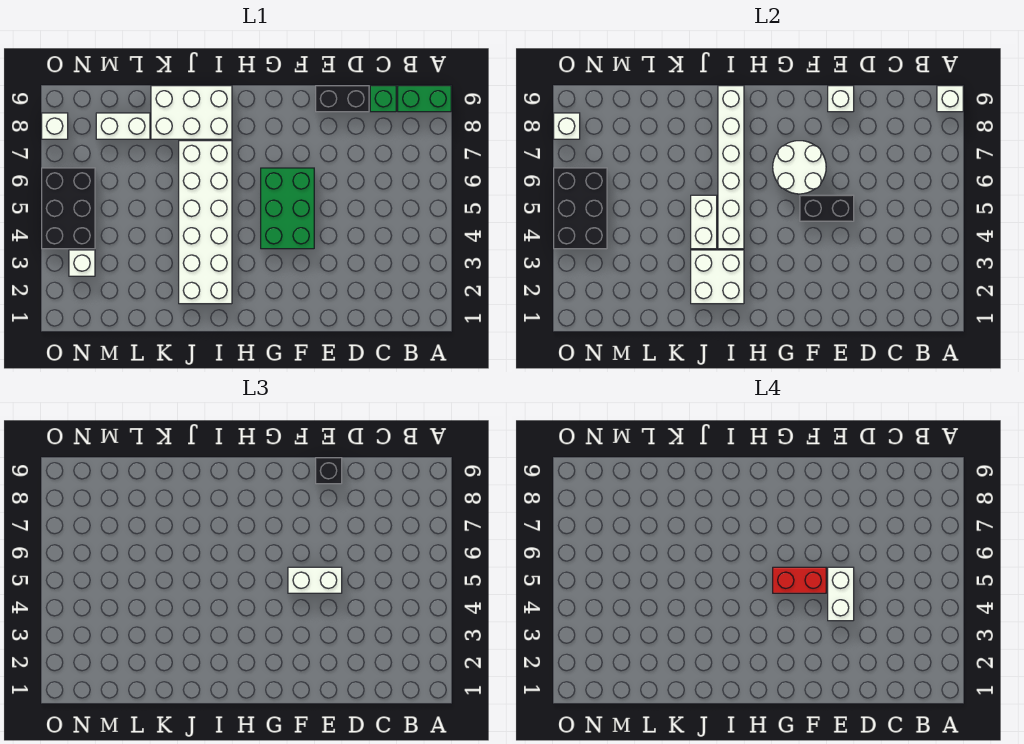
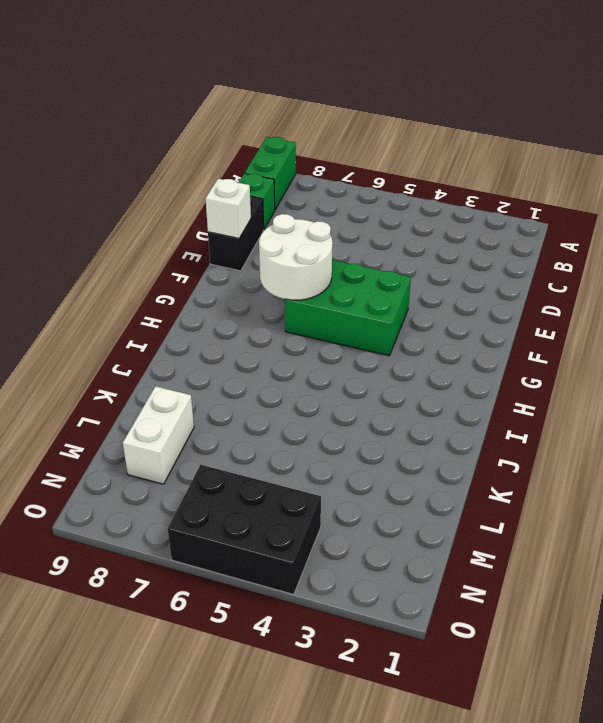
none -> white 2x6 brick [179,141,232,304]
none -> white 2x3 brick [151,86,232,139]
none -> white 1x1 brick [69,250,95,276]

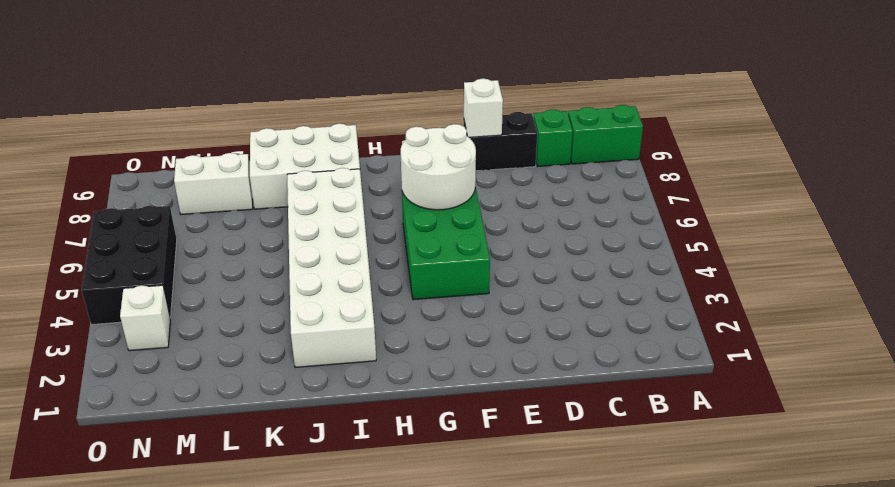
none -> white 1x1 brick [42,113,68,139]
none -> white 1x1 brick [937,86,963,112]
none -> black 1x2 brick [800,195,854,221]

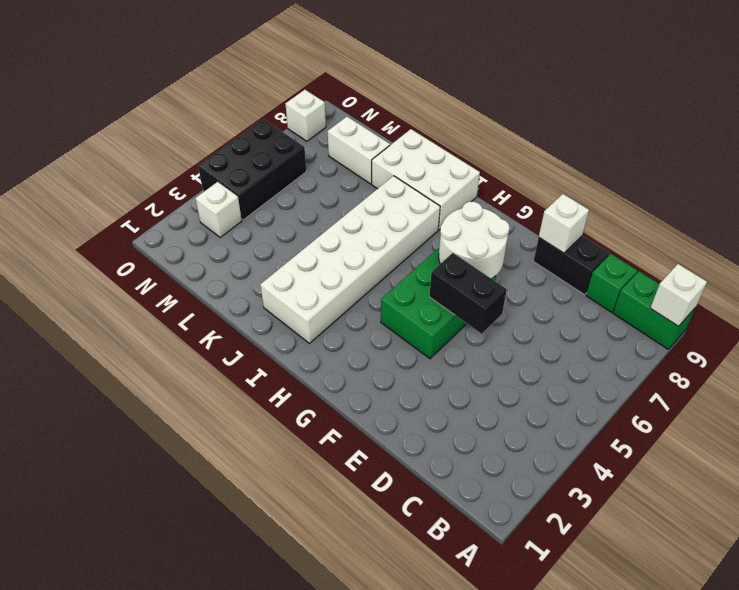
none -> white 2x2 brick [691,250,744,304]
none -> white 1x6 brick [718,86,744,249]
none -> white 1x2 brick [691,195,717,249]

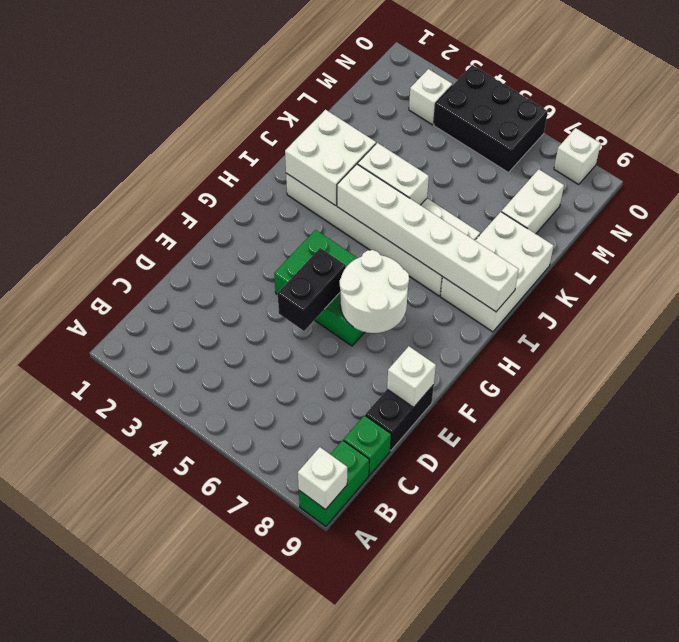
none -> black 2x3 brick [554,168,607,249]
none -> white 1x1 brick [554,113,580,139]
none -> white 1x2 brick [288,567,342,593]

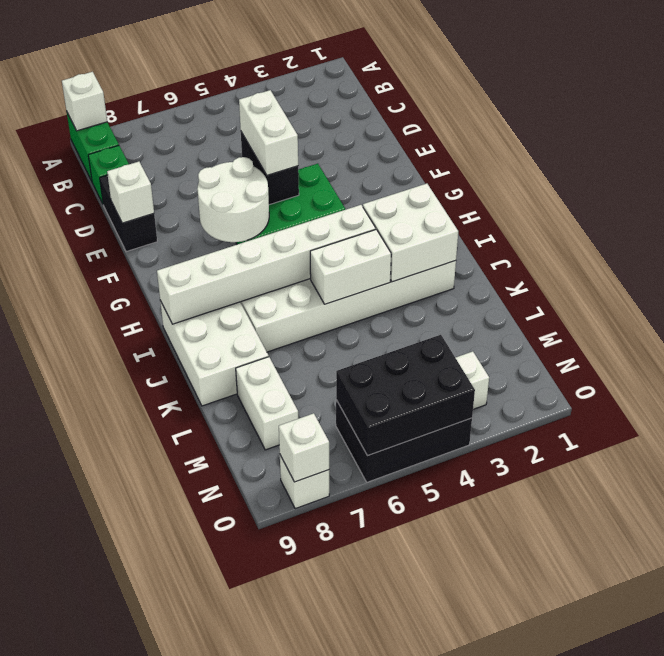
none -> black 1x1 brick [316,458,342,484]
none -> white 1x2 brick [828,567,854,621]
none -> red 1x2 brick [773,567,826,593]

